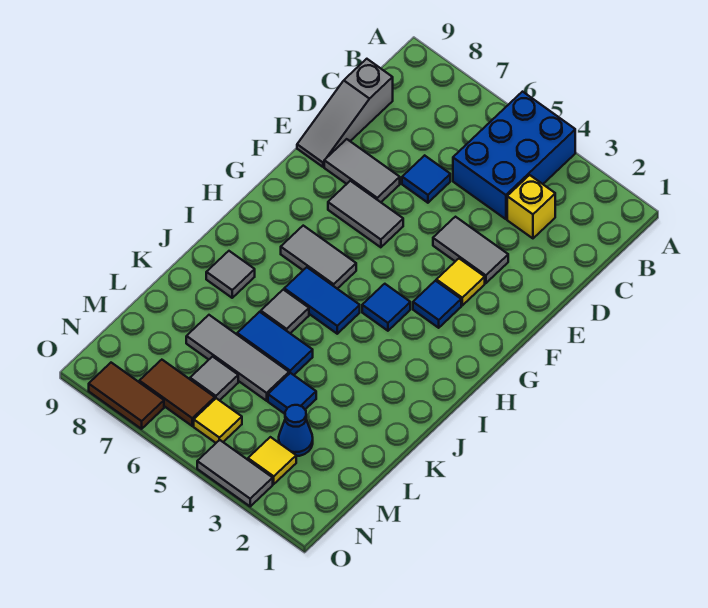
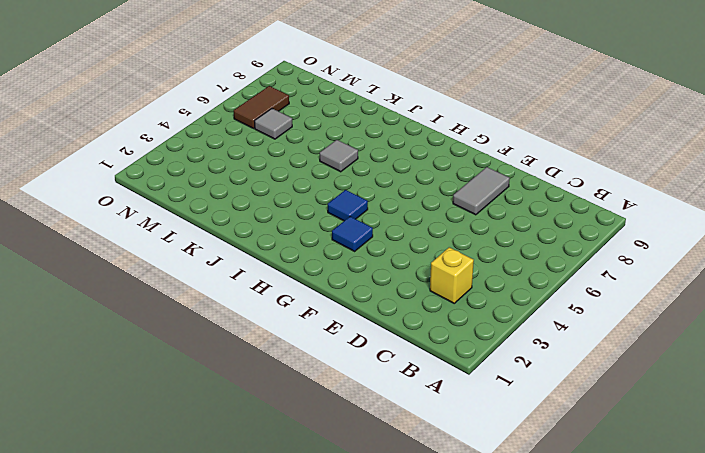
none -> blue 2x3 brick [453,92,575,219]
none -> grey 1x3 slope [297,59,393,167]
none -> blue 1x1 tile [402,155,450,203]

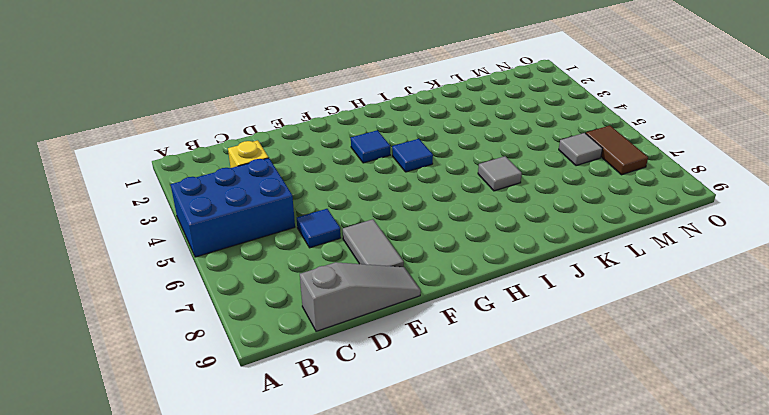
none -> grey 1x2 tile [433,217,508,283]
none -> yellow 1x1 tile [436,259,485,305]
none -> grey 1x2 tile [328,181,403,247]

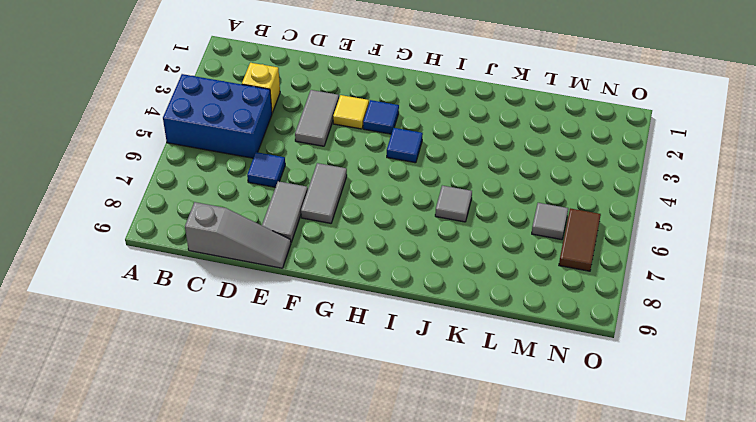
none -> grey 1x2 tile [281,226,356,289]
none -> blue 1x2 tile [284,267,360,334]
none -> grey 1x1 tile [206,251,255,298]

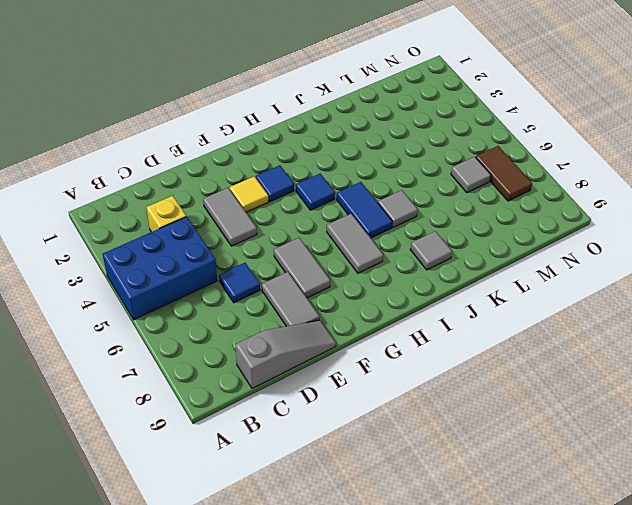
none -> blue 1x2 tile [237,312,313,375]
none -> blue 1x1 tile [268,373,316,414]
none -> grey 1x3 tile [186,315,289,401]

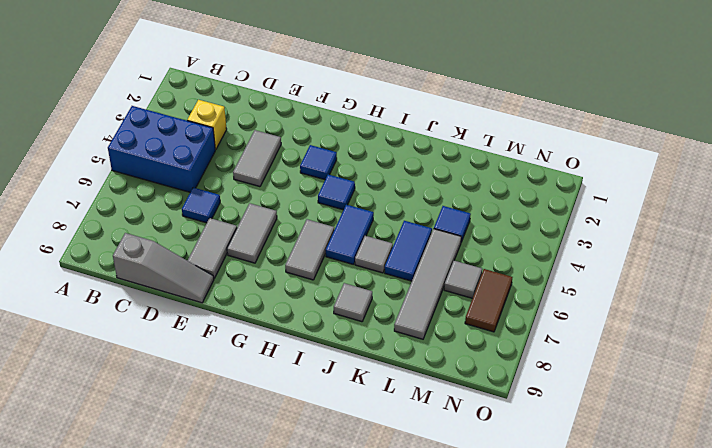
grey 1x4 tile [394,229,461,339] -> grey 1x3 tile [186,315,289,401]
none -> yellow 1x1 tile [436,259,485,305]
none -> blue 1x1 cone [279,405,313,456]
none -> yellow 1x1 tile [248,437,296,484]

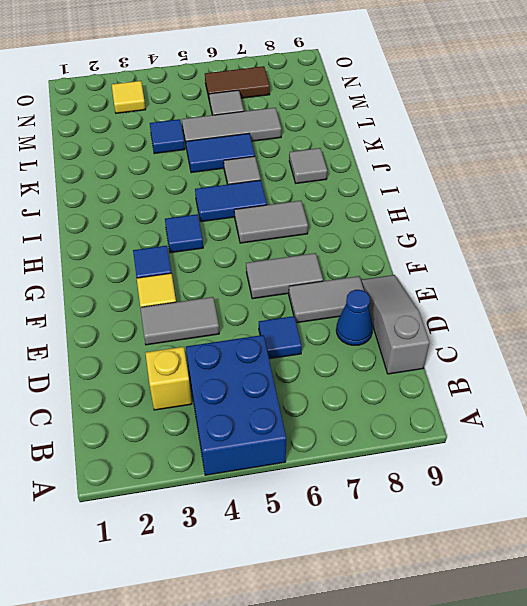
blue 1x1 cone [336,290,373,345] -> blue 1x1 cone moved to [279,405,313,456]
none -> yellow 1x1 tile [194,398,242,443]
none -> grey 1x2 tile [197,440,273,506]
none -> brown 1x2 tile [89,363,164,429]

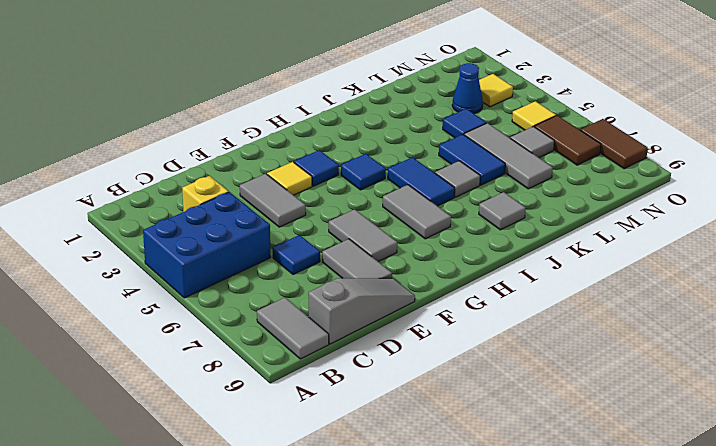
grey 1x2 tile [257,297,329,359] -> grey 1x2 tile moved to [197,440,273,506]

